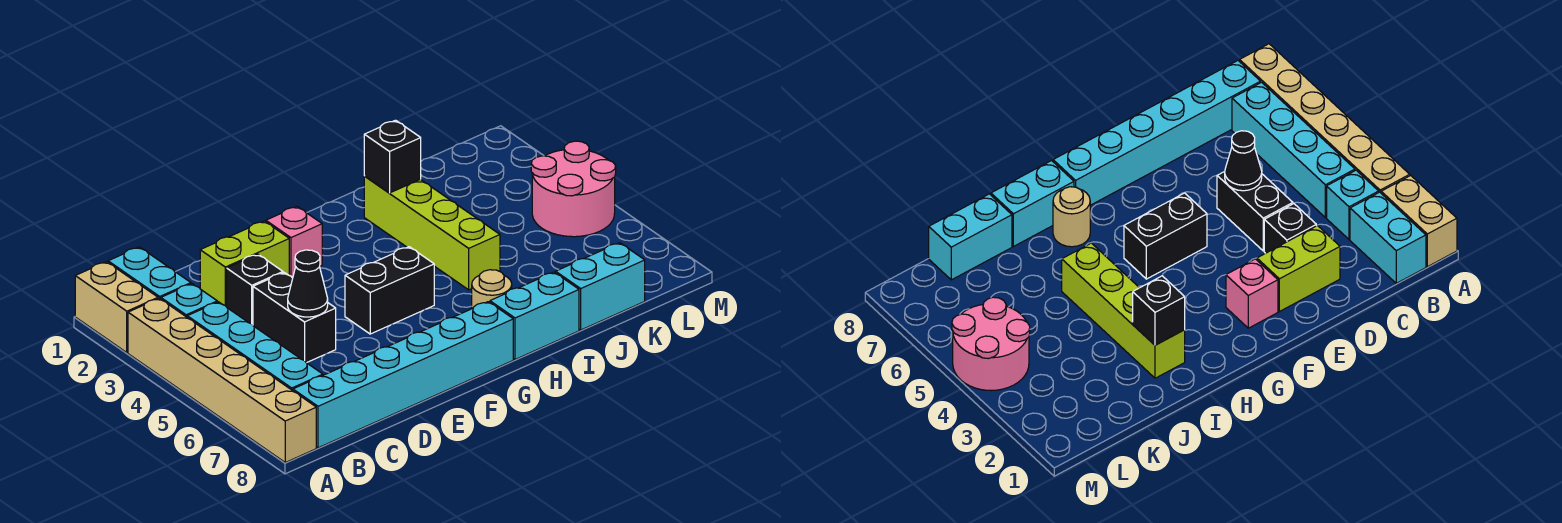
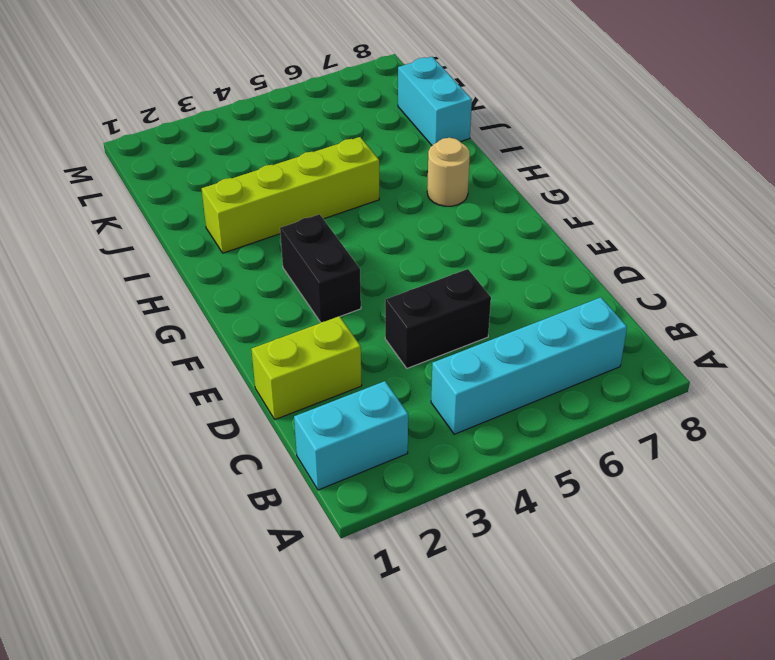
lime 1x2 brick [251,316,362,419] -> lime 1x2 brick turned to [200,221,289,307]
black 1x2 brick [280,214,361,322] -> black 1x2 brick moved to [345,247,434,334]
none -> tan 1x2 brick [75,262,158,353]
none -> tan 1x6 brick [128,298,316,462]
none -> cyan 1x1 brick [161,284,217,317]

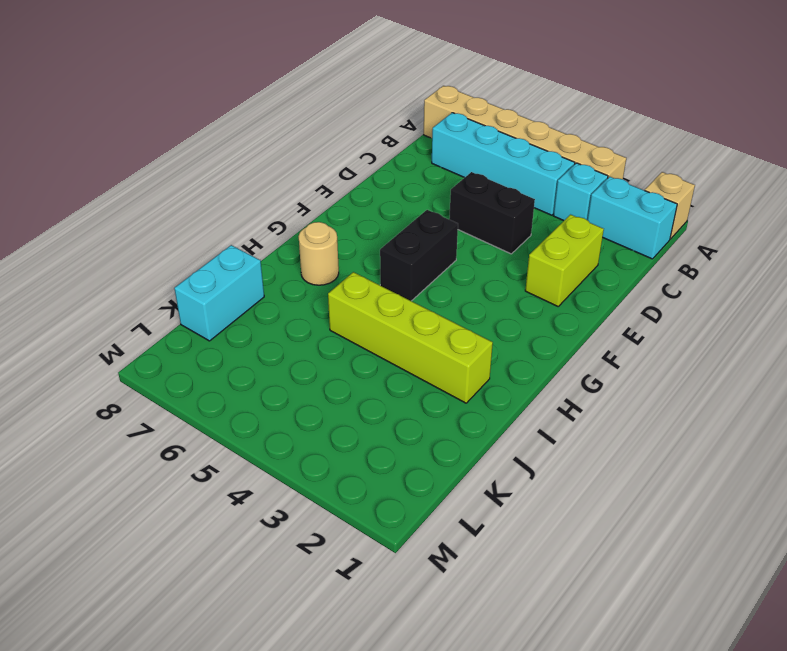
tan 1x1 brick [645,172,695,239] -> tan 1x2 brick [75,262,158,353]
none -> cyan 1x6 brick [293,302,513,448]
none -> black 1x1 brick [227,254,283,325]
none -> pink 1x1 brick [266,207,322,278]

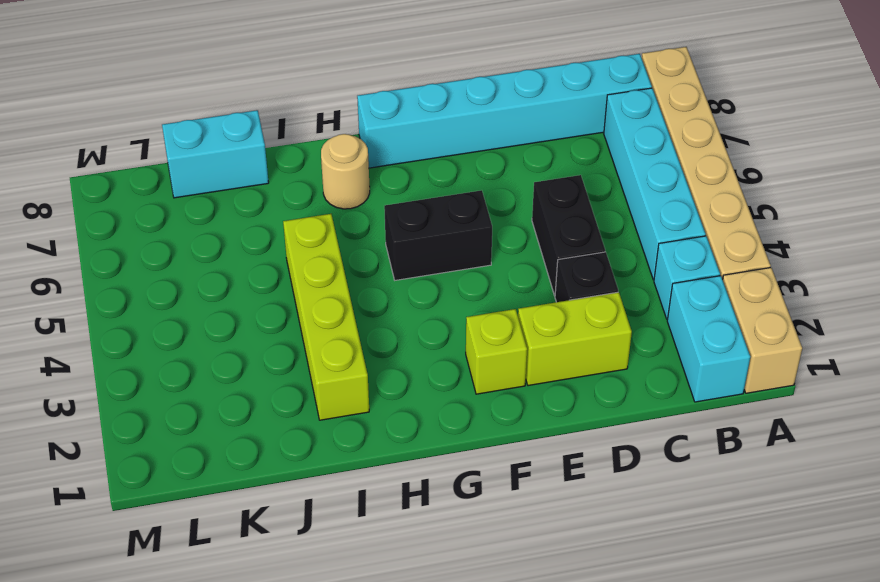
lime 1x1 brick [466,309,527,394] -> pink 1x1 brick [266,207,322,278]
none -> cyan 1x2 brick [490,272,579,359]
none -> pink 2x2 round brick [531,141,616,237]
none -> black 1x1 cone [288,250,328,317]

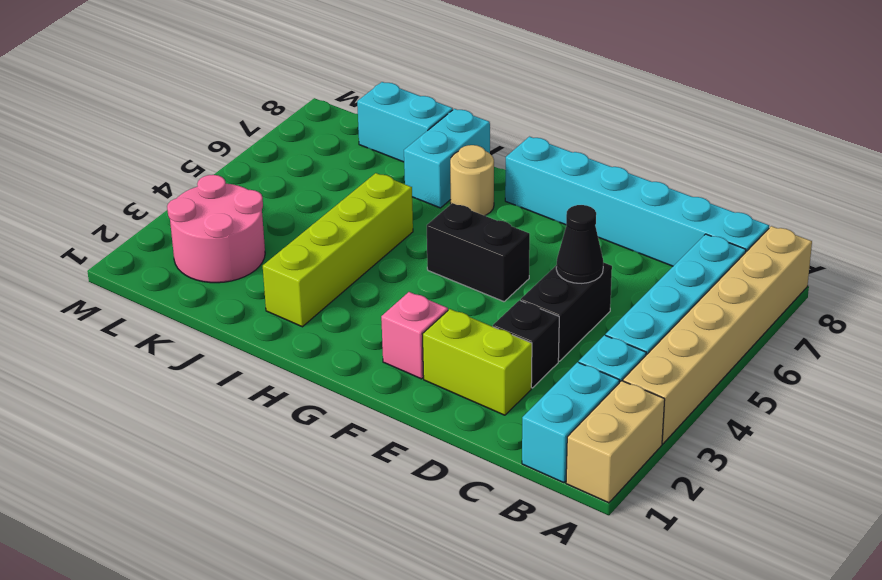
cyan 1x2 brick [404,109,490,208] -> cyan 1x2 brick turned to [490,272,579,359]
pink 2x2 round brick [167,175,265,283] -> pink 2x2 round brick moved to [531,141,616,237]
none -> black 1x1 brick [364,120,421,193]

